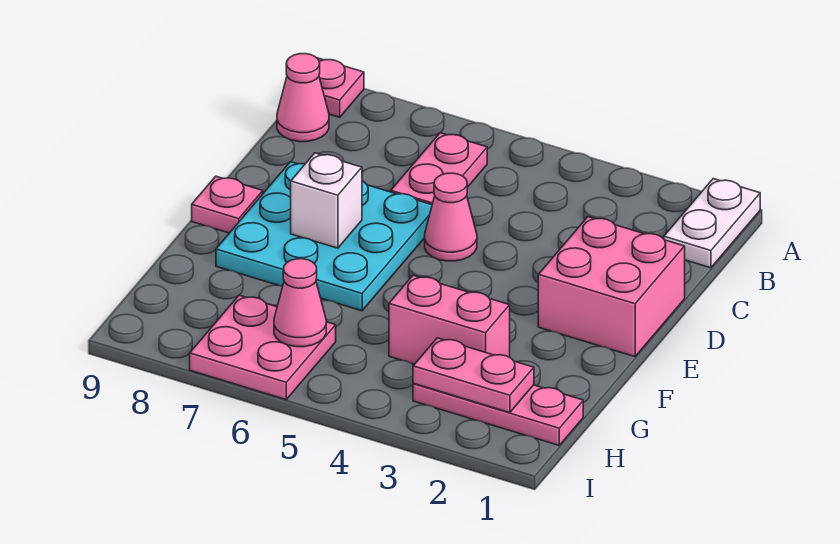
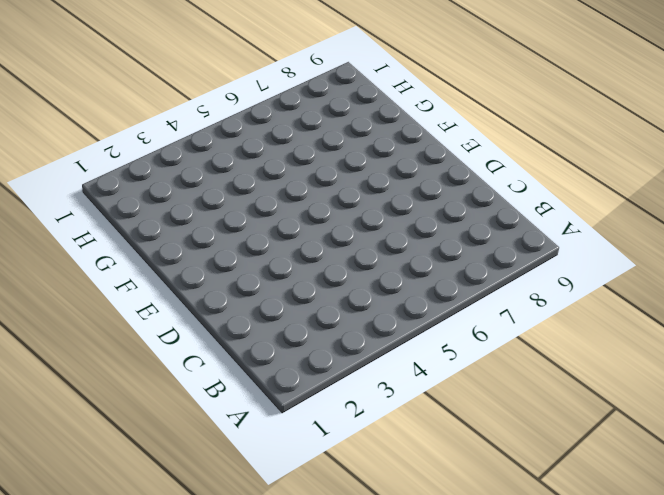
none -> white 1x2 plate [664,179,760,268]
none -> pink 1x1 plate [317,58,364,117]
none -> pink 1x2 plate [391,133,487,205]

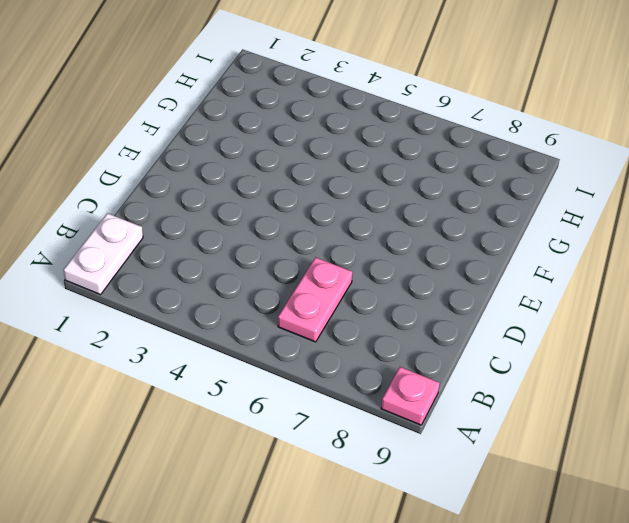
none -> pink 1x1 cone [277,54,329,142]
none -> pink 2x2 brick [538,217,685,357]
none -> pink 1x1 cone [425,173,477,261]

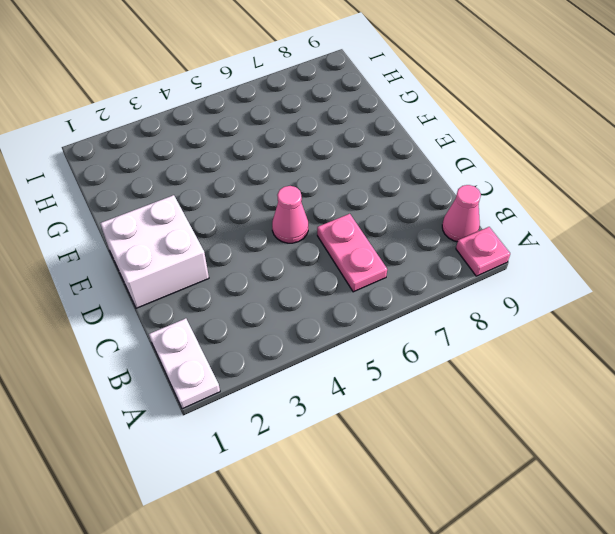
white 2x2 brick [100,195,209,308] -> pink 2x2 brick [538,217,685,357]
none -> cyan 3x3 plate [216,162,432,311]
none -> pink 1x1 plate [192,176,263,233]
none -> pink 1x2 brick [389,275,510,364]

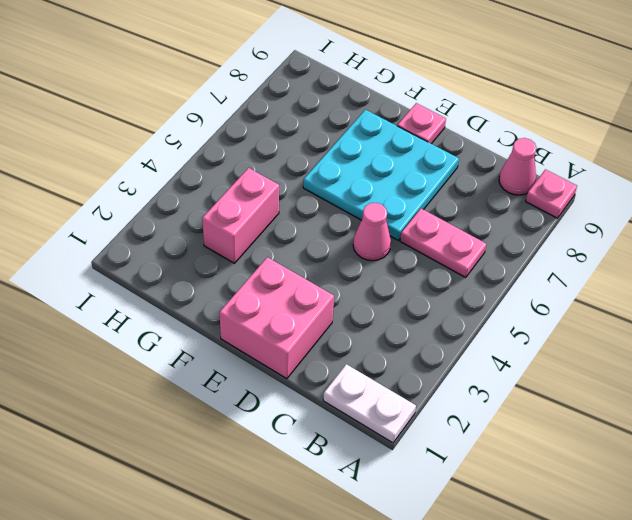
none -> pink 1x3 plate [413,383,583,445]
none -> pink 2x2 plate [190,295,336,400]
none -> white 1x1 brick [291,153,362,248]

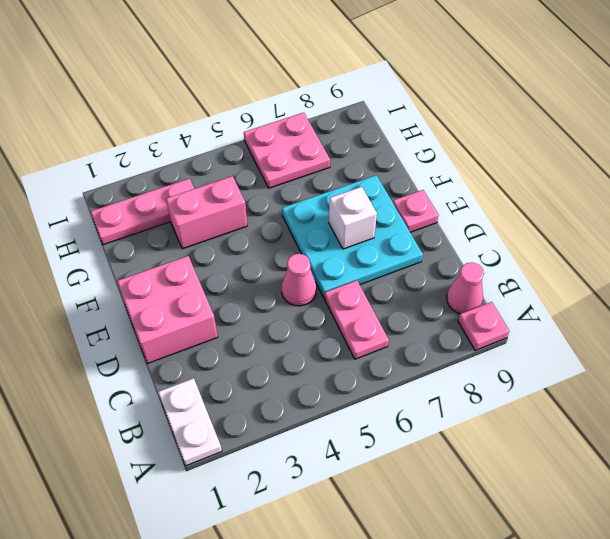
none -> pink 1x2 plate [413,338,534,413]
none -> pink 1x1 cone [274,259,326,347]

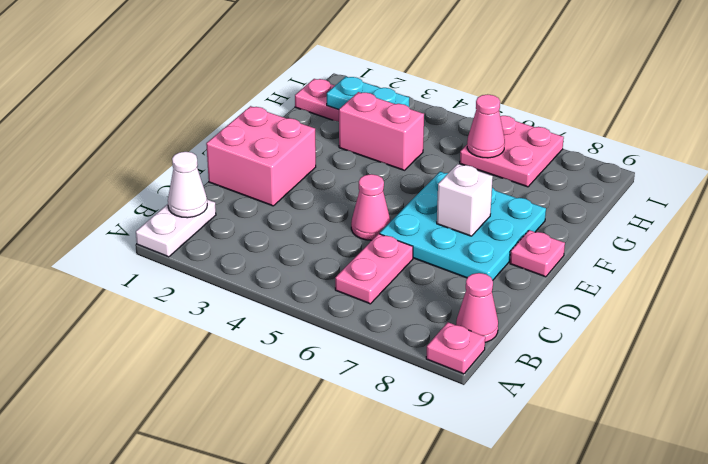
white 1x1 cone [168,152,207,218] -> none
cyan 1x2 plate [327,77,409,109] -> pink 1x2 plate [413,338,534,413]

